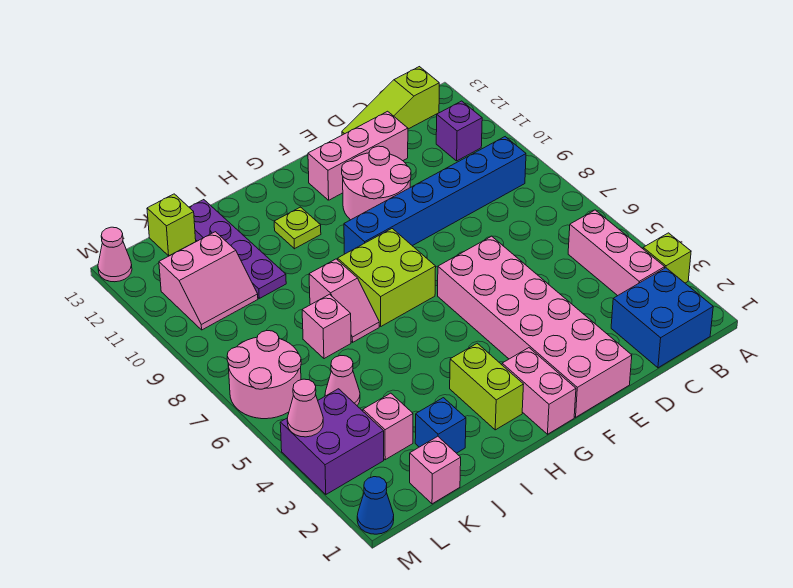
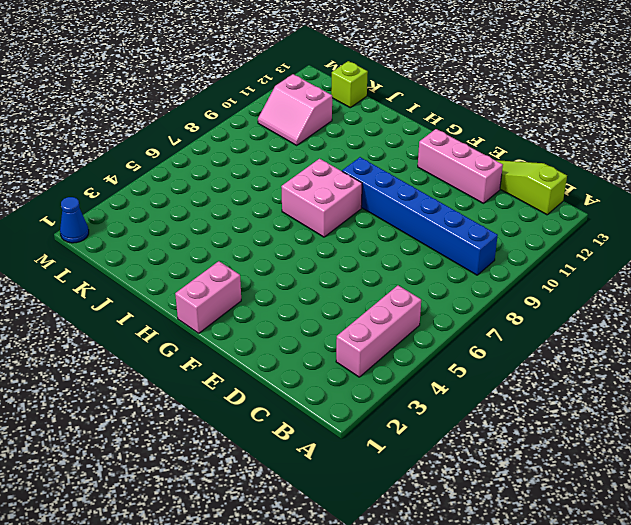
pink 2x2 brick [281,159,362,237] -> lime 2x2 brick [338,229,436,326]
none -> lime 1x1 brick [643,233,691,283]
none -> blue 2x2 brick [611,268,713,368]
none -> purple 1x1 brick [436,101,482,161]

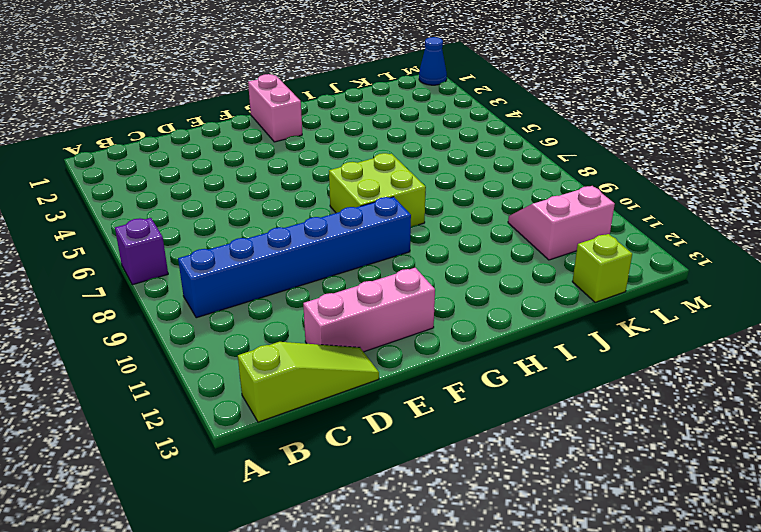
purple 1x1 brick [115,218,168,285] -> purple 1x1 brick moved to [436,101,482,161]
none -> lime 1x1 brick [643,233,691,283]
none -> blue 2x2 brick [611,268,713,368]
none -> pink 1x3 brick [568,210,665,296]

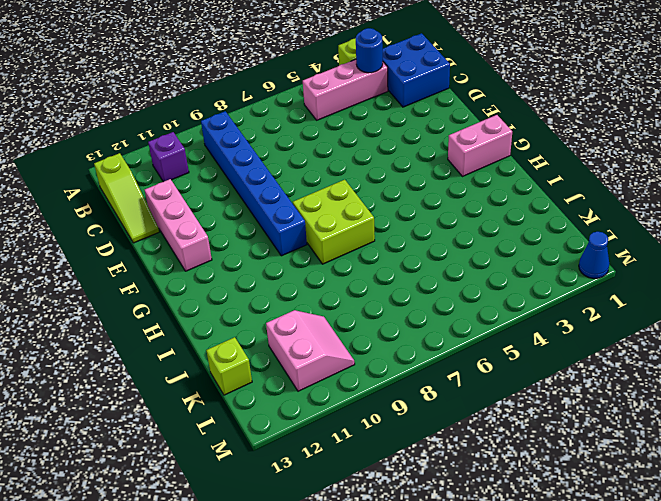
blue 1x1 round brick [356,28,383,73] -> none
none -> pink 2x6 brick [438,236,632,417]
none -> pink 2x2 round brick [342,146,411,220]
none -> lime 1x2 brick [450,343,524,430]

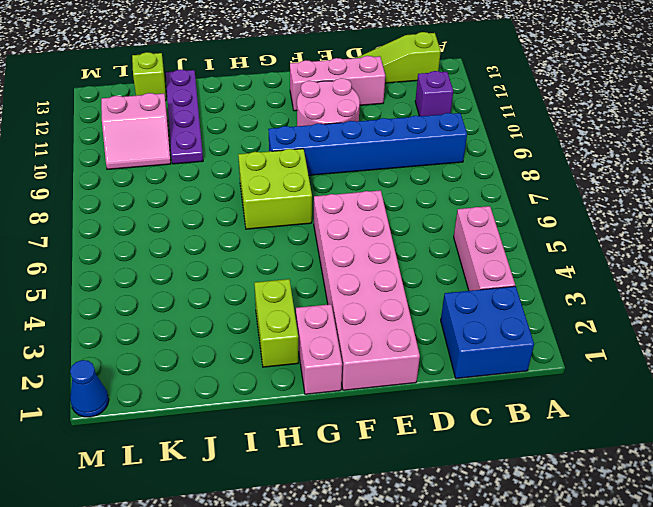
none -> lime 1x1 brick [643,233,691,283]
none -> lime 1x1 plate [274,207,321,249]
none -> pink 1x2 slope [309,259,379,342]

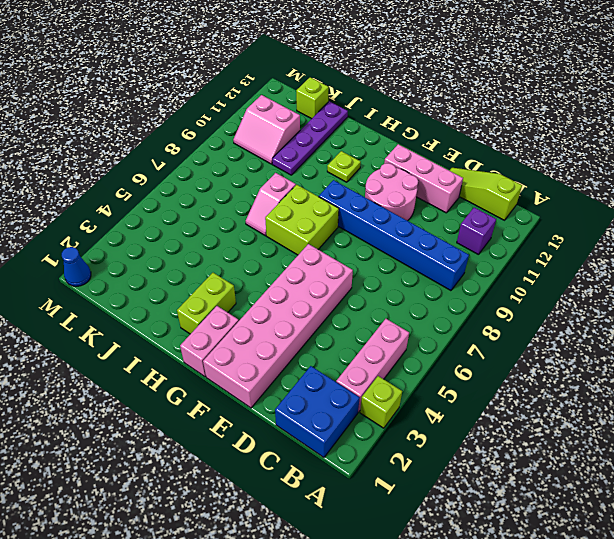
none -> blue 1x1 brick [415,398,466,453]
none -> pink 1x1 brick [302,294,351,359]
none -> pink 1x1 brick [410,436,461,504]

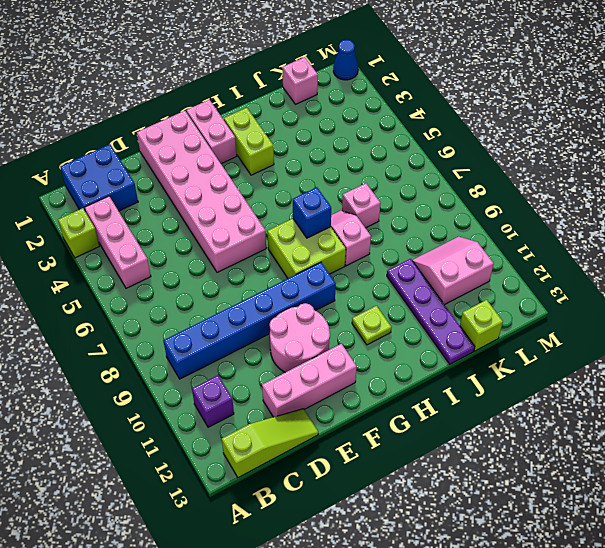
blue 1x1 brick [293,187,331,238] -> blue 1x1 brick moved to [415,398,466,453]
none -> pink 1x1 brick [363,393,413,460]
none -> pink 1x1 cone [325,356,360,405]
none -> purple 2x2 brick [280,389,384,494]

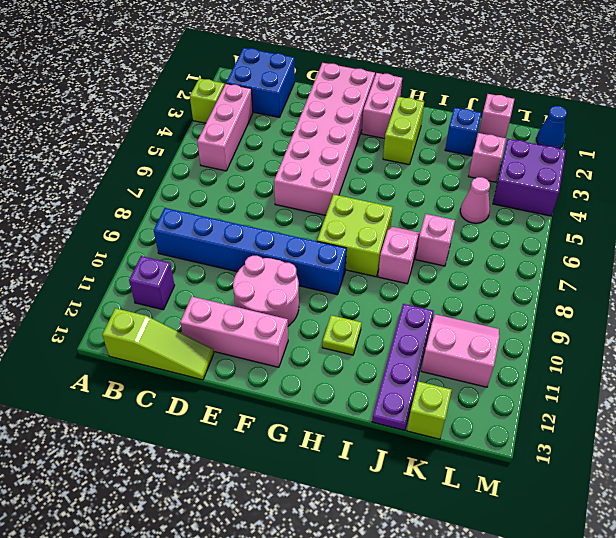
none -> pink 2x2 round brick [227,331,301,419]
none -> pink 1x1 cone [98,227,132,282]
none -> pink 1x1 cone [287,379,323,437]

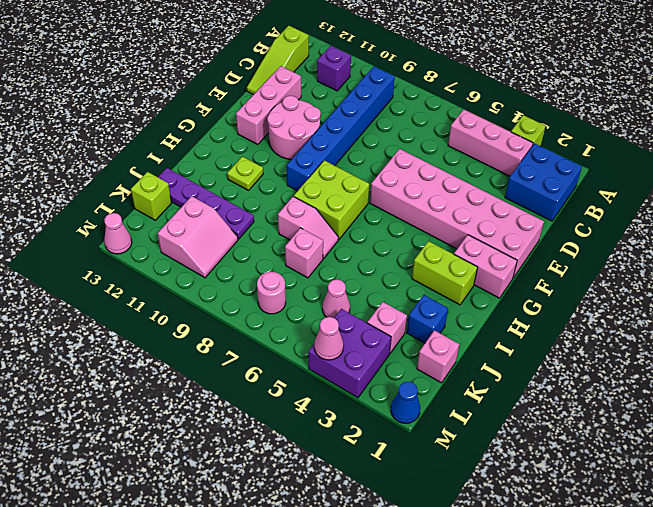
pink 1x1 round brick [257,272,286,314] -> pink 2x2 round brick [227,331,301,419]

